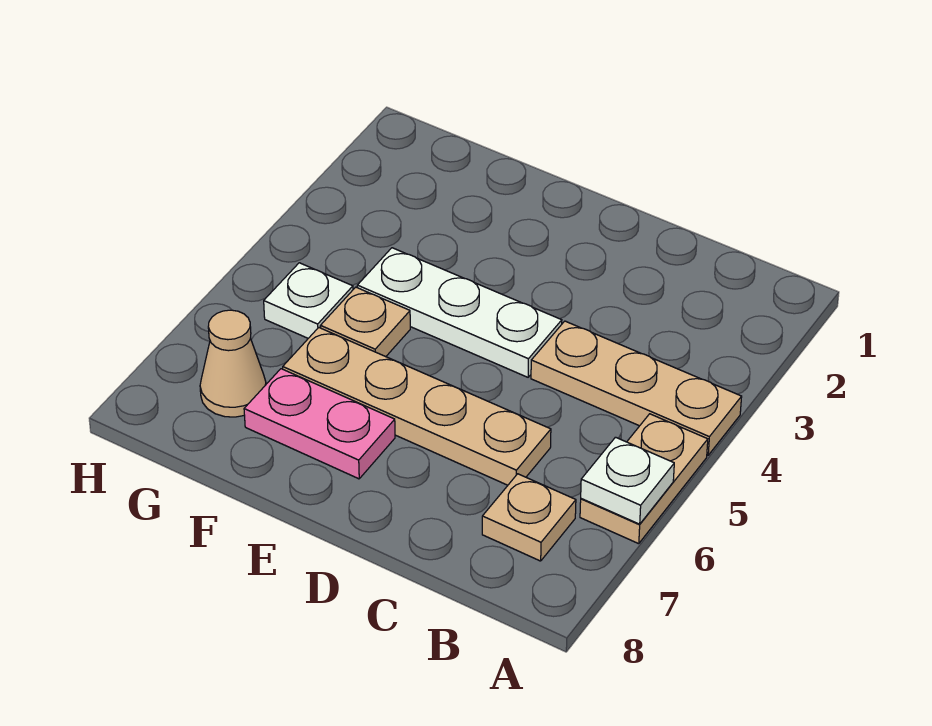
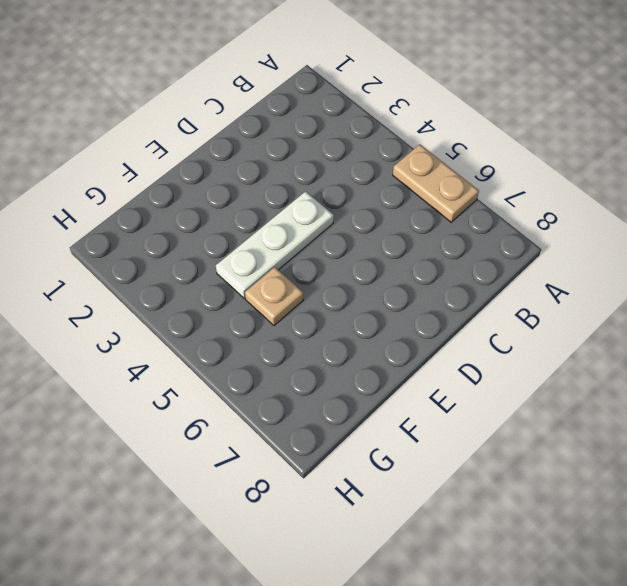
none -> tan 1x3 plate [531,321,742,455]
none -> tan 1x1 plate [482,474,576,561]

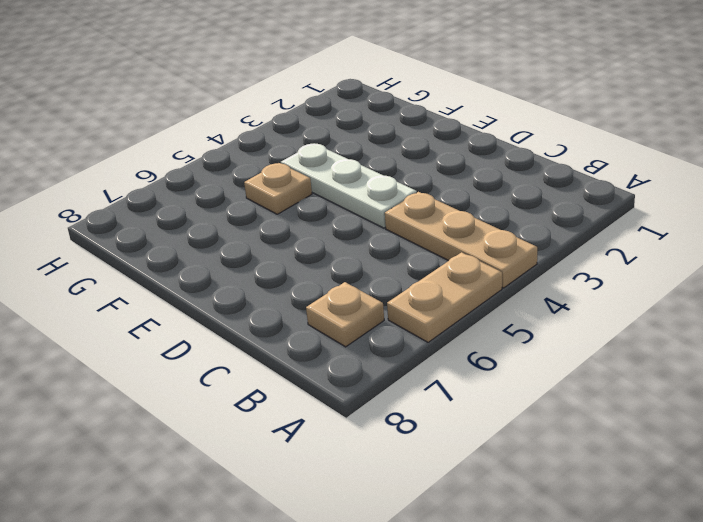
none -> tan 1x4 plate [283,328,551,485]
none -> pink 1x2 plate [244,369,395,479]

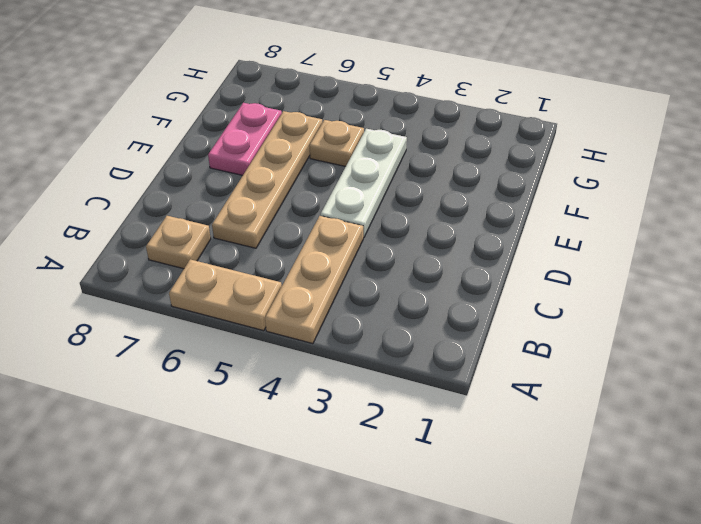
none -> white 1x1 plate [264,263,353,338]
none -> tan 1x1 cone [200,310,266,417]

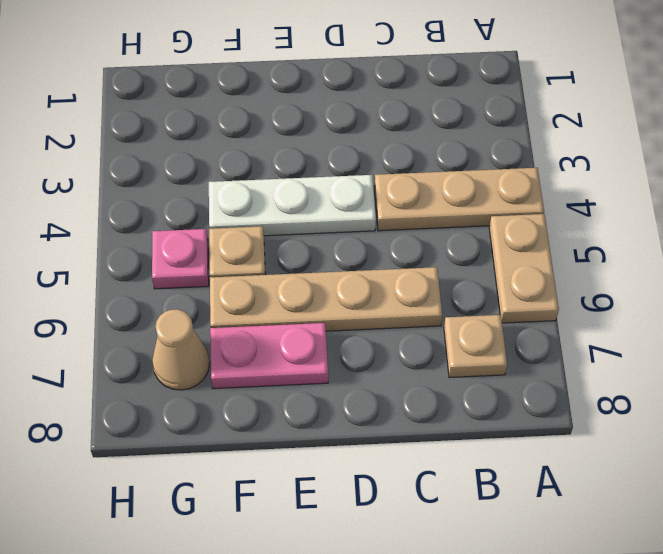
pink 1x1 plate [152,229,209,289] -> white 1x1 plate [264,263,353,338]
none -> white 1x1 plate [581,437,674,524]

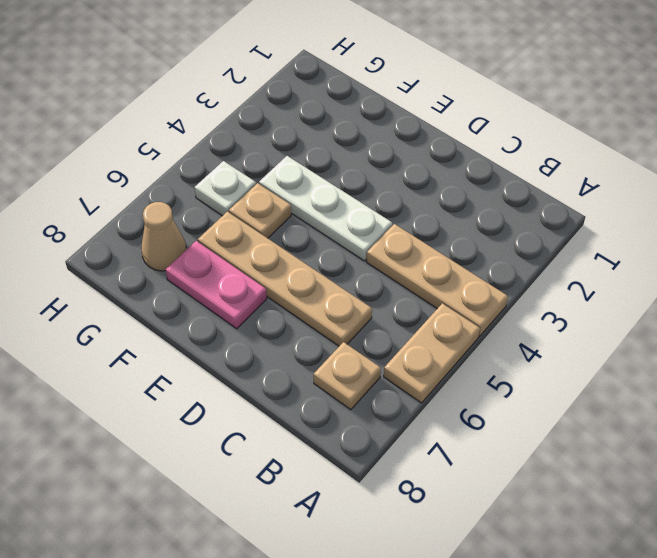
none -> white 1x1 plate [581,437,674,524]

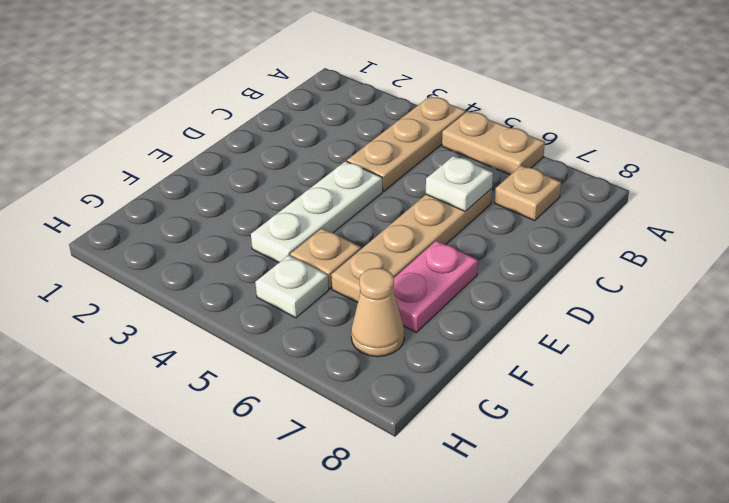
white 1x1 plate [426,156,493,211] -> white 1x1 plate moved to [581,437,674,524]

